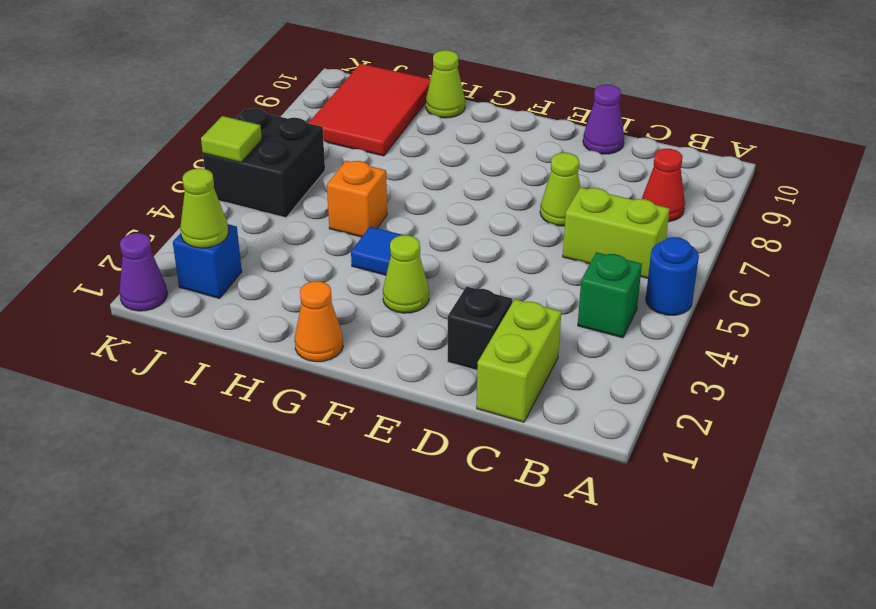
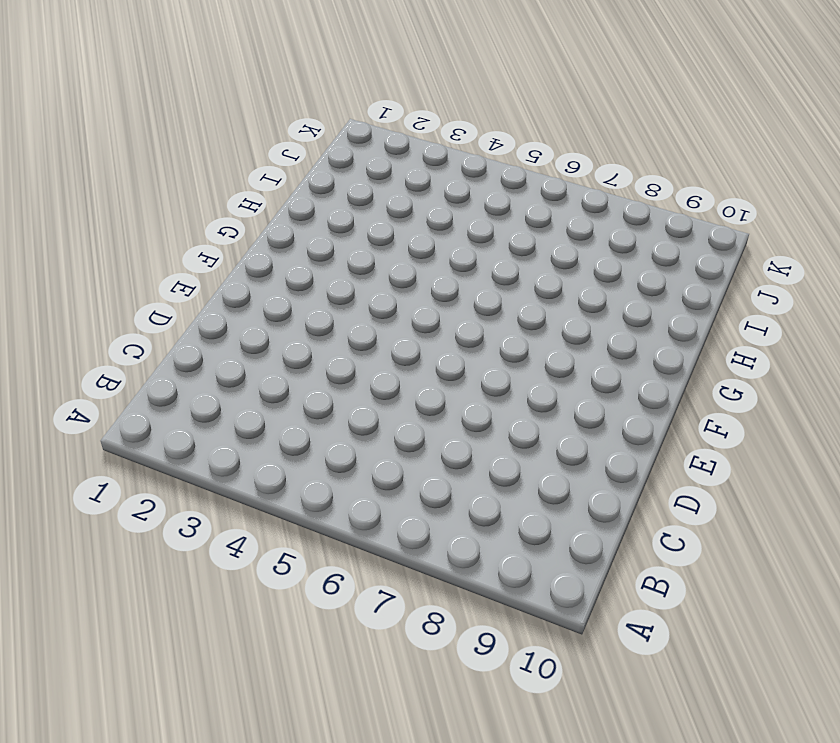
none -> blue 1x1 round brick [646,237,699,315]
none -> green 1x1 brick [578,252,642,338]
none -> lime 1x2 brick [563,187,670,278]

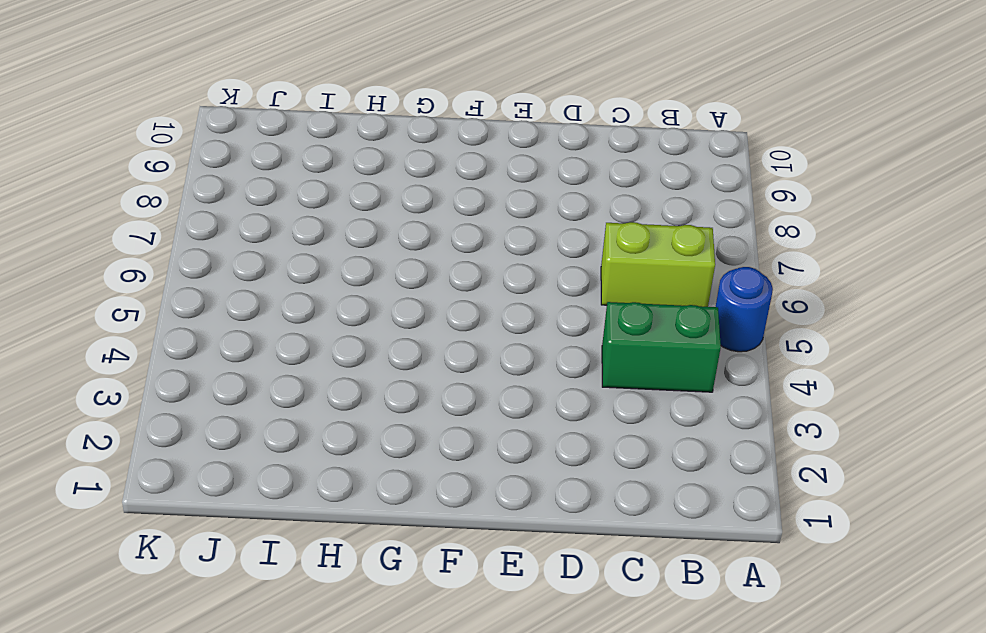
green 1x2 brick [602,302,721,392] -> green 1x1 brick [578,252,642,338]
none -> red 1x1 cone [642,149,685,222]
none -> lime 1x2 brick [477,299,561,422]
none -> black 1x1 brick [448,287,512,370]

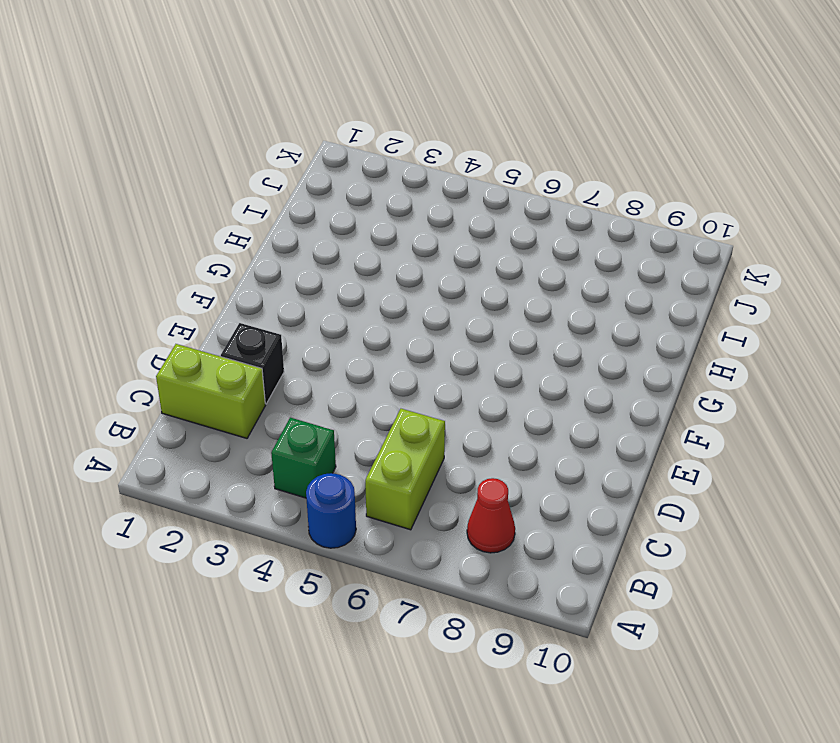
none -> lime 1x1 cone [540,153,580,226]
none -> purple 1x1 cone [583,85,624,154]
none -> lime 1x1 cone [383,235,429,313]

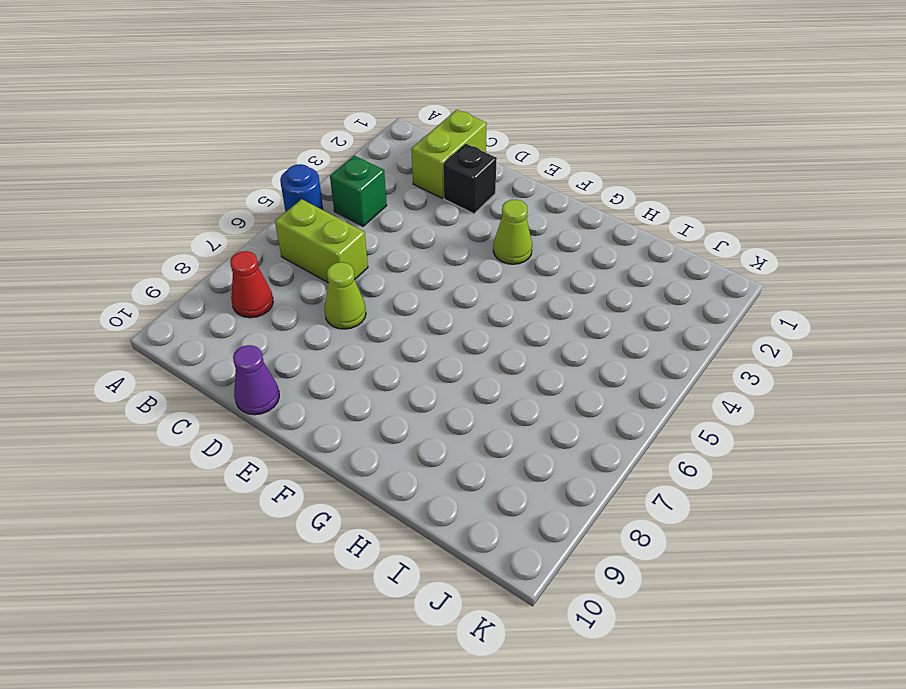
none -> orange 1x1 cone [295,281,343,362]
none -> blue 1x1 tile [351,227,402,275]
none -> orange 1x1 brick [327,161,387,237]

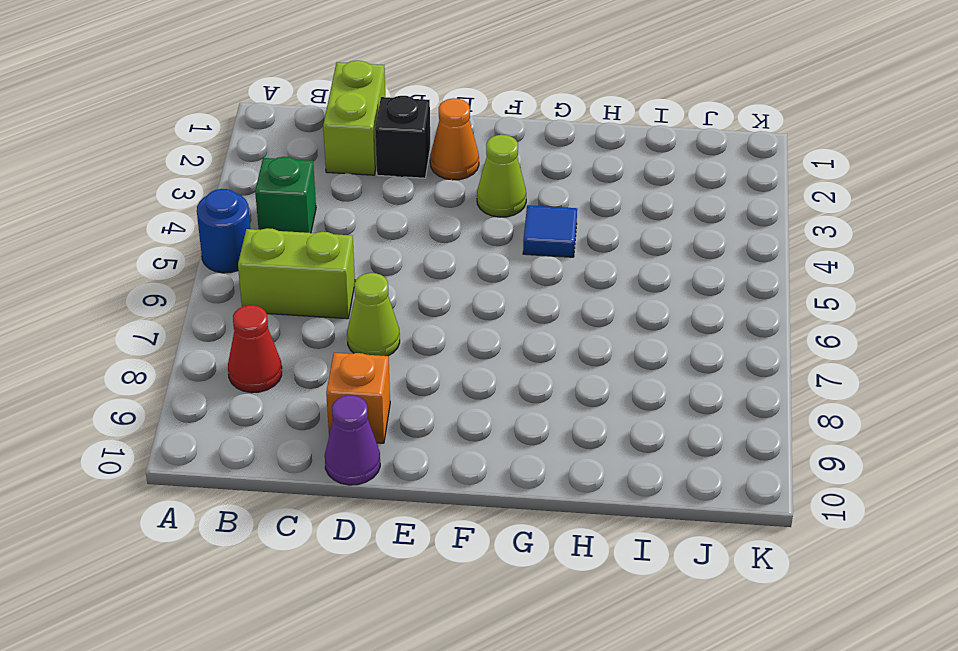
orange 1x1 brick [326,353,390,443] -> orange 1x1 brick moved to [327,161,387,237]
orange 1x1 cone [430,98,479,180] -> orange 1x1 cone moved to [295,281,343,362]
none -> lime 1x1 cone [426,50,465,118]
none -> red 2x3 tile [309,64,431,156]
none -> blue 1x1 brick [173,224,242,299]

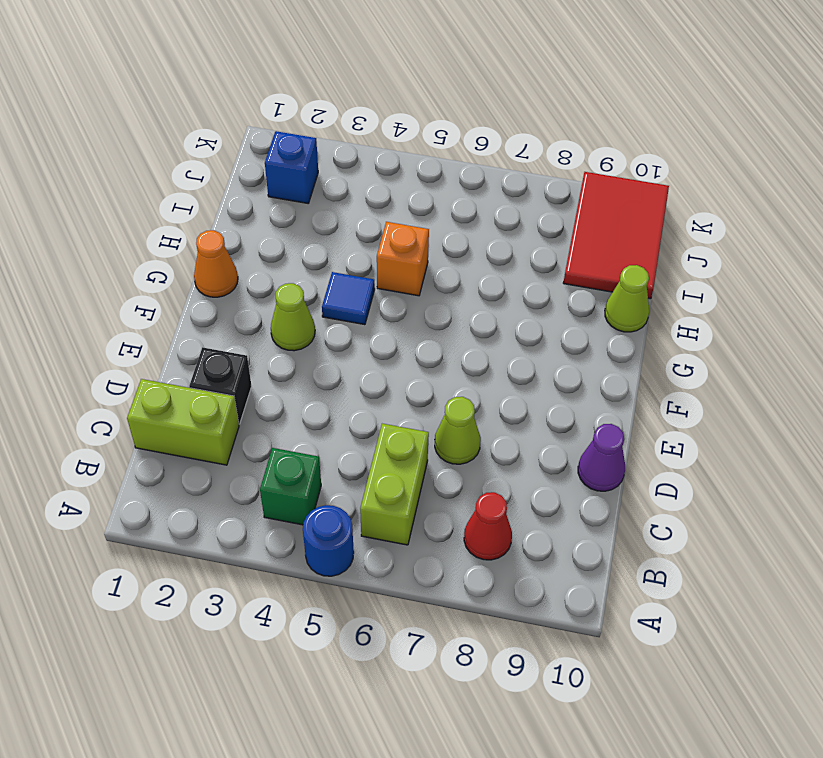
red 2x3 tile [563,172,669,299] -> red 2x3 tile turned to [309,64,431,156]
none -> black 2x2 brick [203,108,325,218]
none -> purple 1x1 cone [119,233,167,311]
none -> lime 1x1 cone [180,168,228,248]

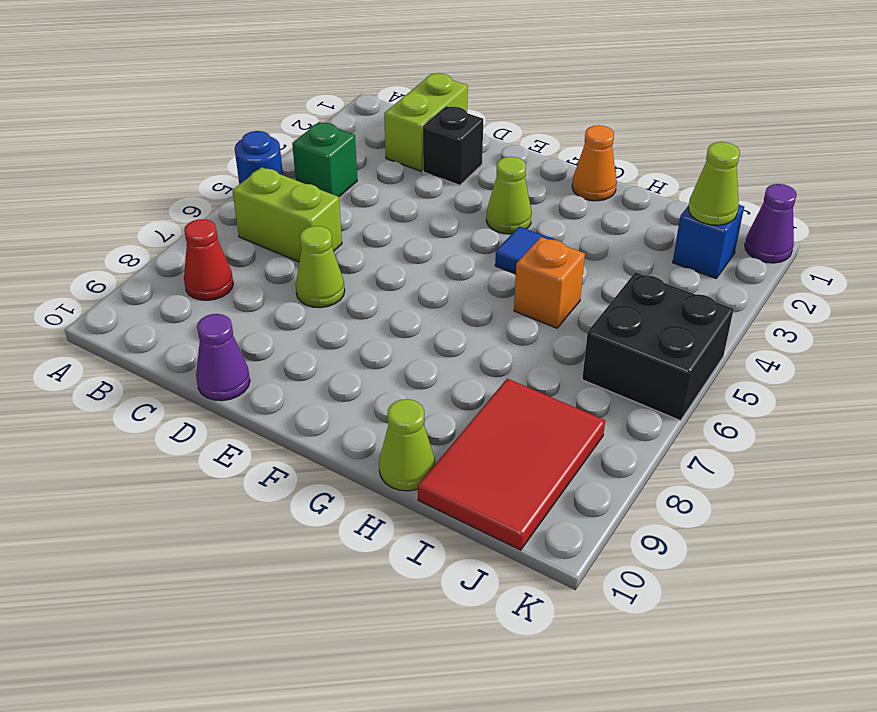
none -> lime 1x1 tile [201,116,262,162]

